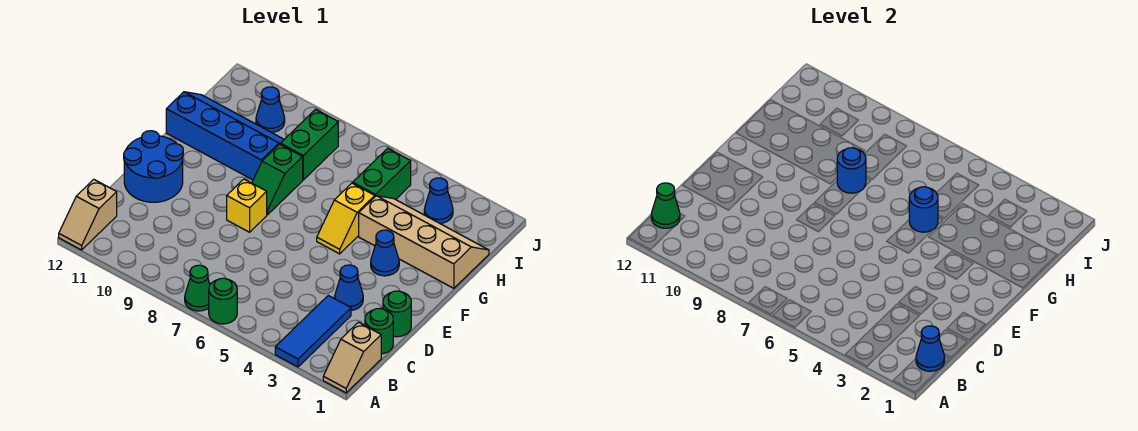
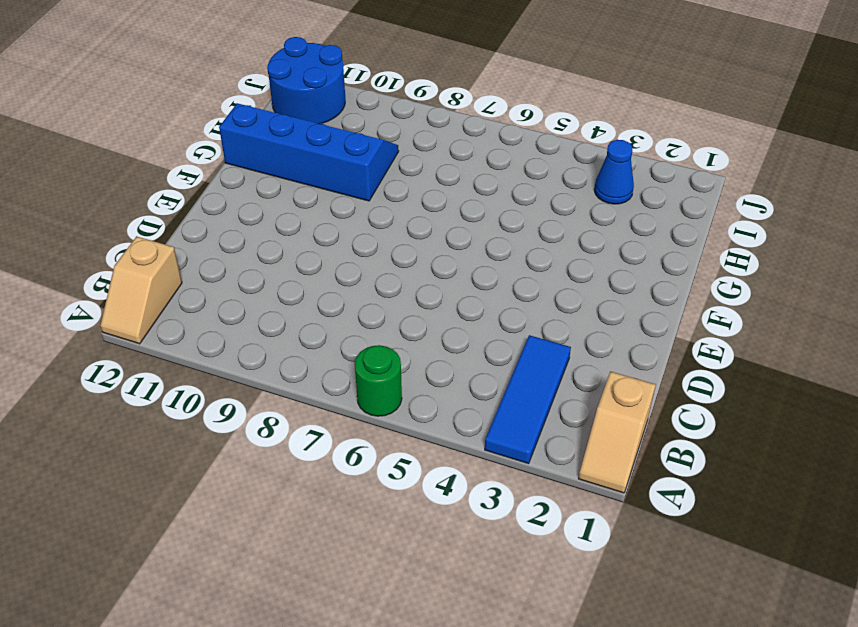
blue 2x2 round brick [267,37,345,124] -> blue 2x2 round brick moved to [124,131,183,202]
none -> green 1x1 cone [185,265,210,311]
none -> green 1x1 round brick [365,308,393,354]
none -> green 1x1 round brick [383,291,411,337]

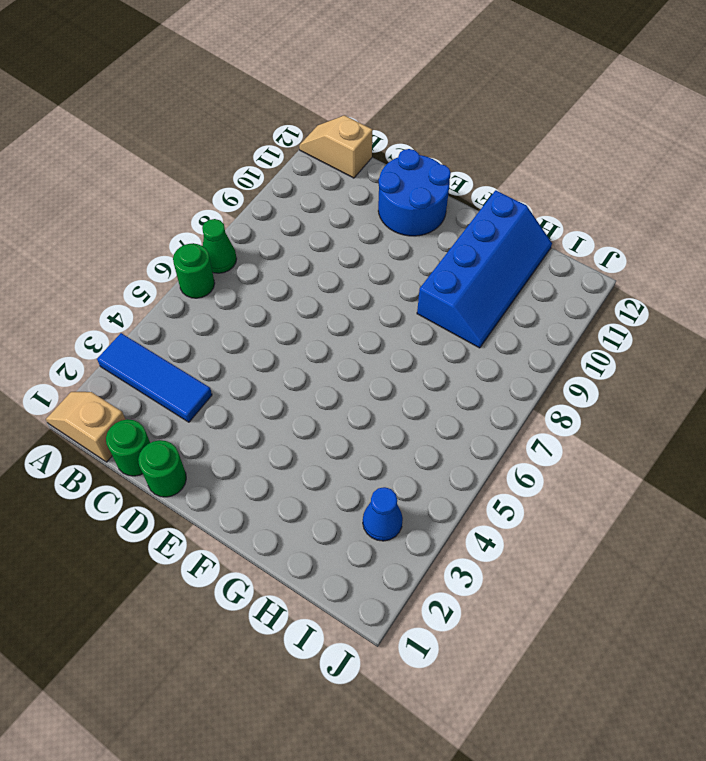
none -> blue 1x1 cone [335,265,363,310]
none -> yellow 1x1 brick [227,179,267,232]
none -> blue 1x1 cone [371,230,399,276]

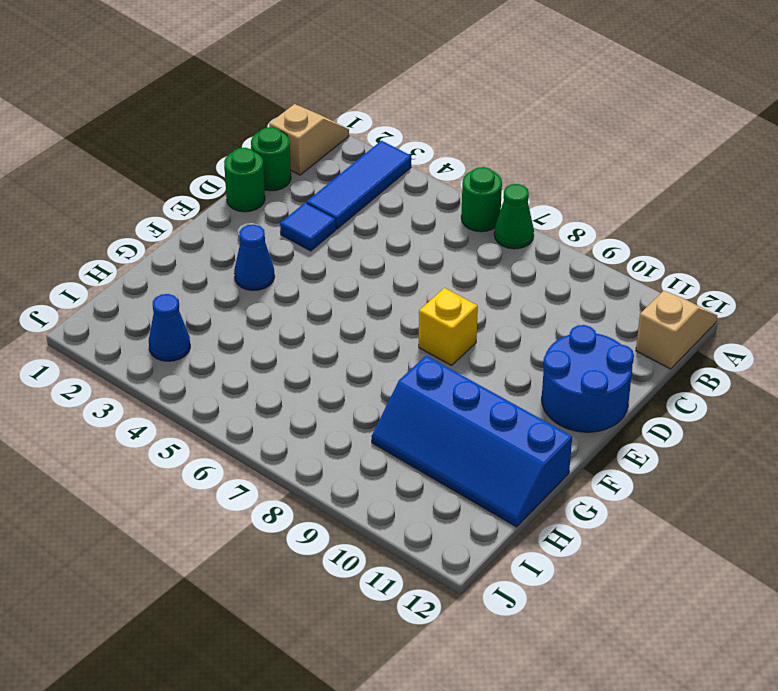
blue 1x1 tile [280,203,336,251] -> blue 1x1 cone [335,265,363,310]
none -> yellow 1x2 slope [317,183,375,254]
none -> green 1x2 slope [252,144,303,215]
none -> tan 2x4 slope [359,196,489,288]

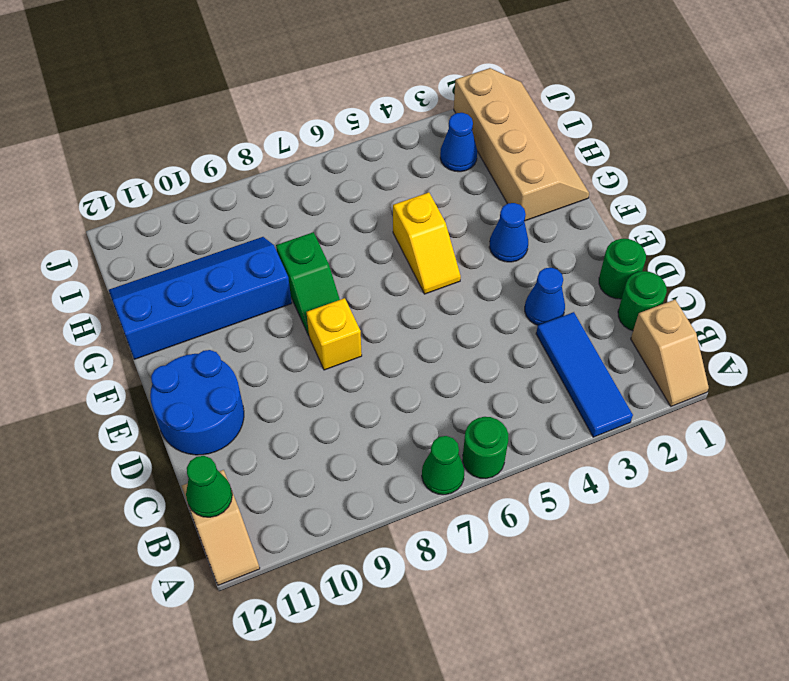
tan 2x4 slope [454,68,589,221] -> tan 2x4 slope turned to [359,196,489,288]
none -> green 1x2 brick [353,148,411,200]
none -> green 1x2 brick [281,109,338,180]
none -> blue 1x1 cone [256,87,285,132]

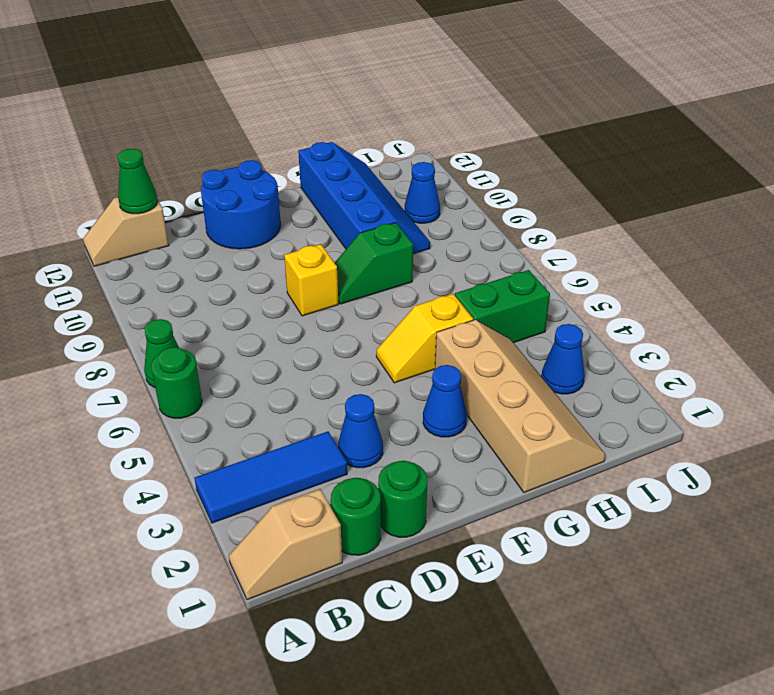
none -> green 1x2 brick [281,109,338,180]
none -> blue 1x1 cone [916,326,945,371]
none -> blue 1x1 round brick [909,187,938,232]

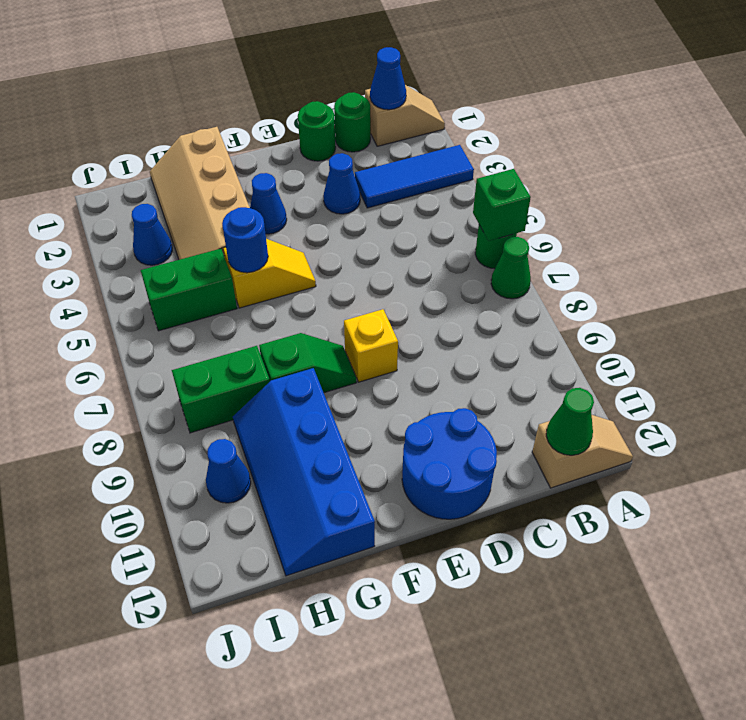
green 1x1 brick [473,169,531,241] -> none
none -> blue 1x1 round brick [837,148,866,193]

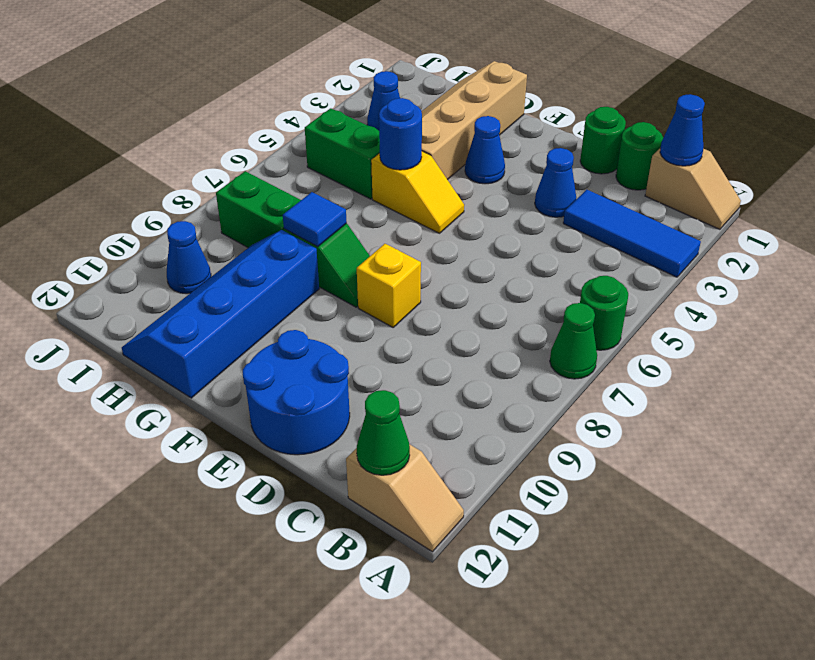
blue 1x1 tile [283,192,347,247] -> blue 1x1 round brick [837,148,866,193]

